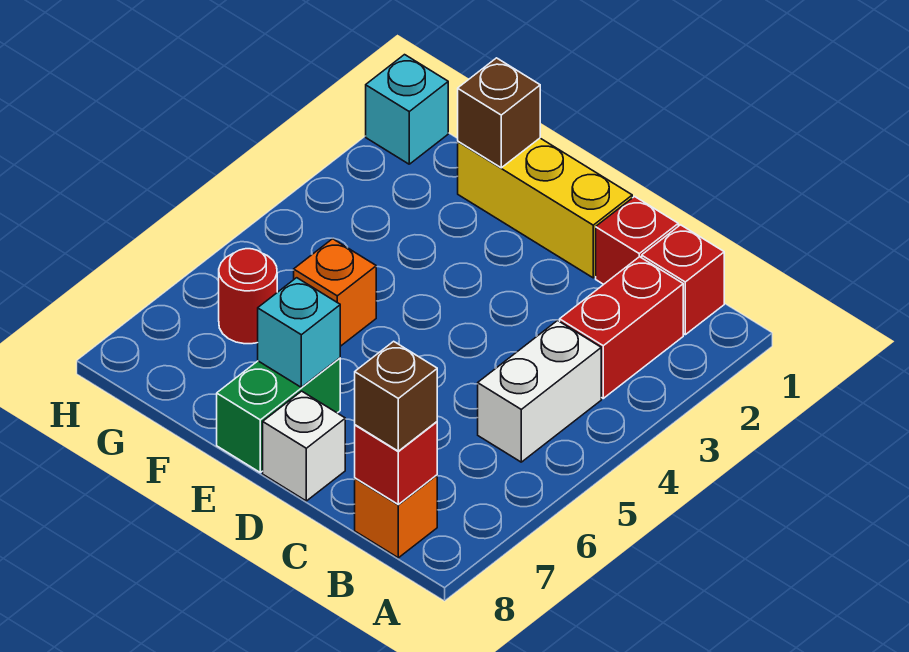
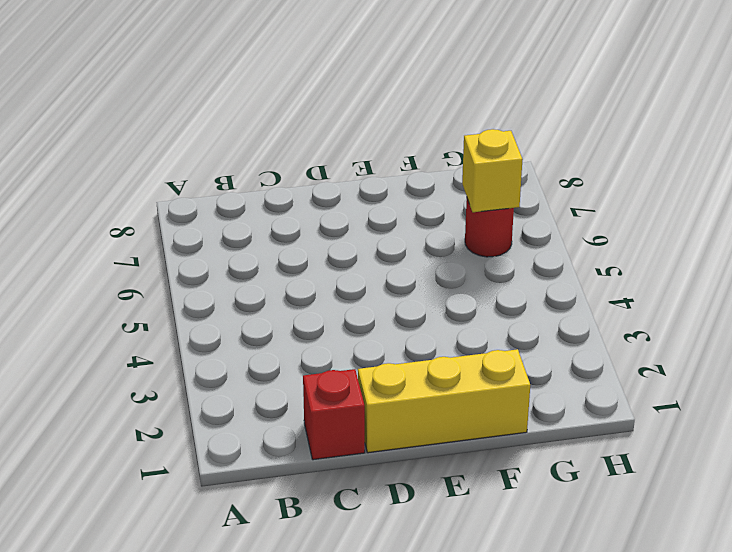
yellow 1x1 brick [462,129,523,212] -> none
none -> red 1x1 brick [642,225,724,335]
none -> red 1x2 brick [560,257,683,398]
none -> white 1x2 brick [478,321,601,462]

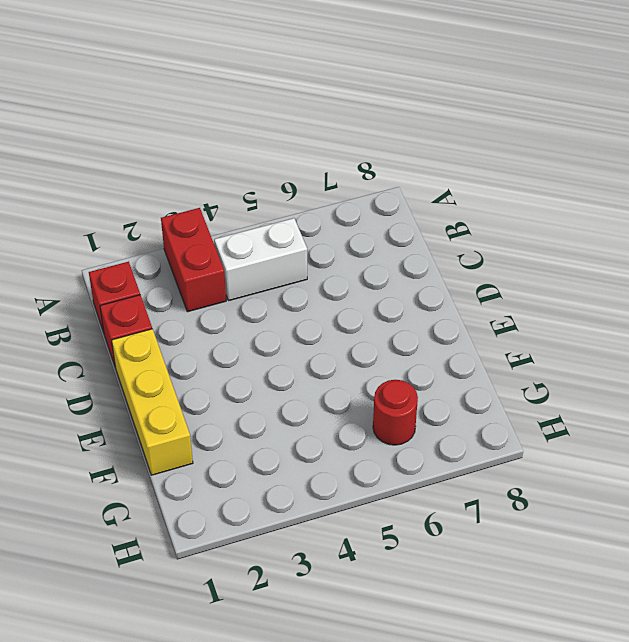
red 1x2 brick [161,208,226,312] -> red 1x2 brick turned to [560,257,683,398]
none -> orange 1x1 brick [355,475,437,558]
none -> white 1x1 brick [263,391,345,501]
none -> green 1x2 brick [217,358,340,472]

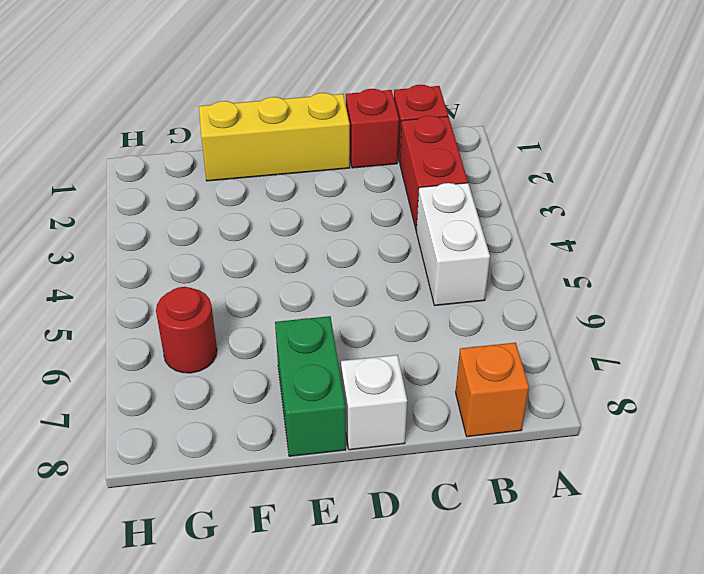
none -> orange 1x1 brick [294,239,376,346]
none -> cyan 1x1 brick [366,55,448,164]
none -> red 1x1 brick [355,422,437,504]

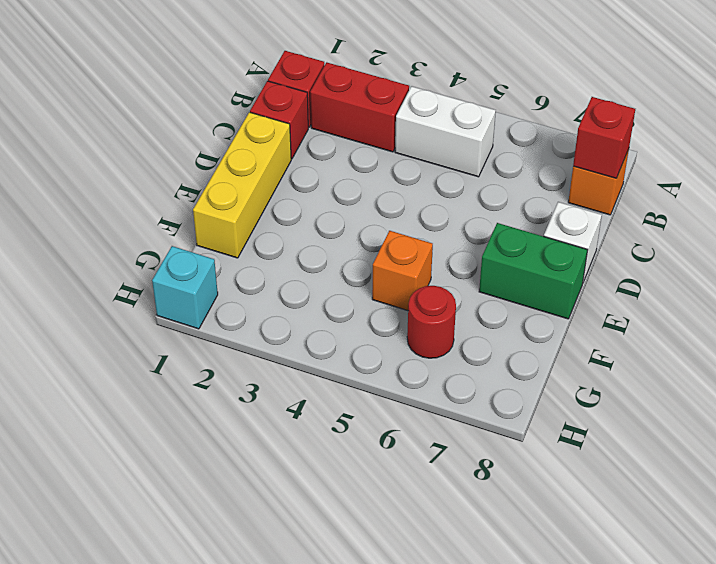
none -> cyan 1x1 brick [258,278,340,387]
none -> brown 1x1 brick [458,58,540,168]
none -> brown 1x1 brick [355,341,437,451]

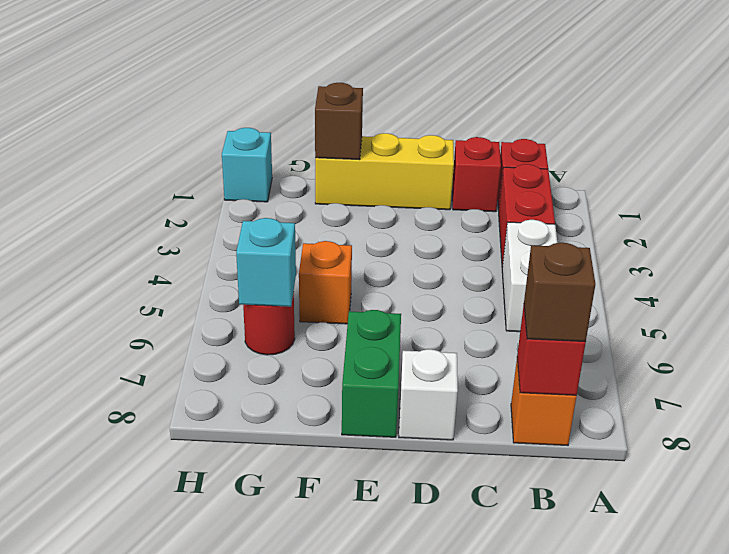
cyan 1x1 brick [236,218,296,307] -> cyan 1x1 brick moved to [258,278,340,387]

